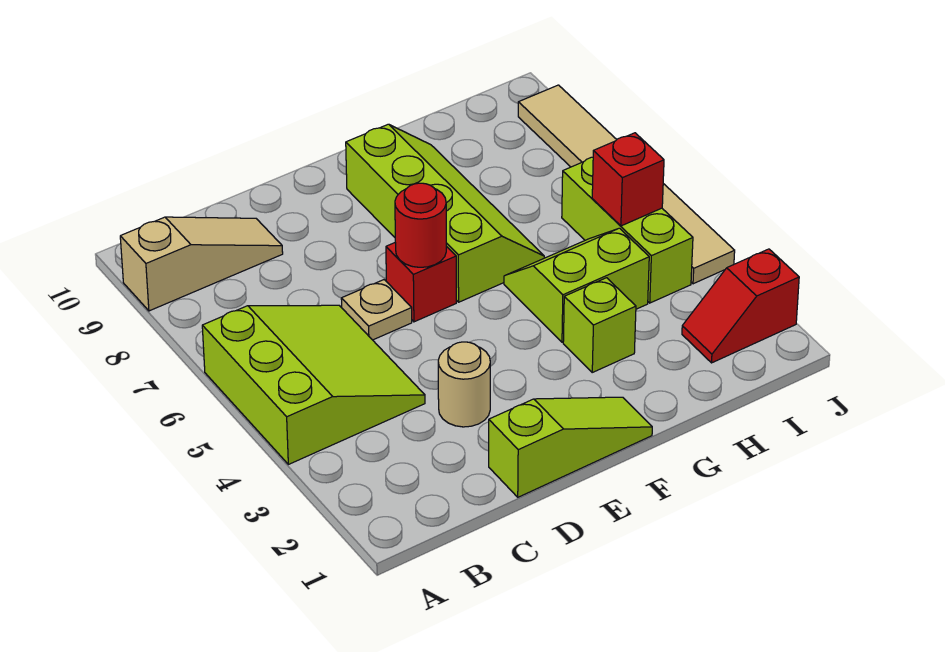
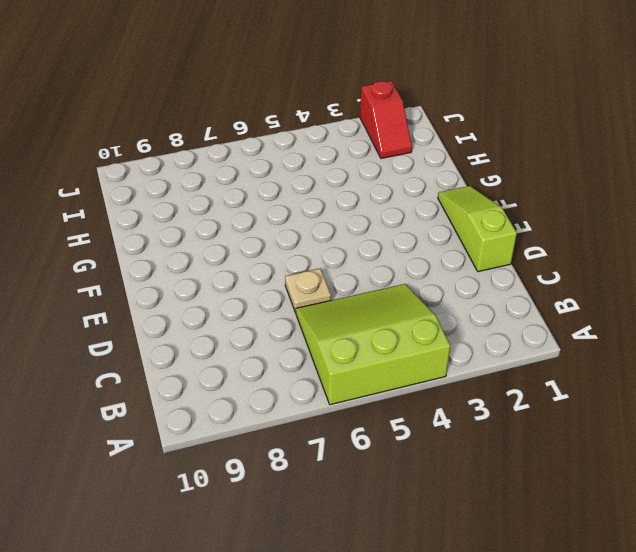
none -> tan 1x3 slope [120,217,283,311]
none -> tan 1x1 round brick [438,342,490,427]
none -> red 1x1 brick [386,243,456,322]

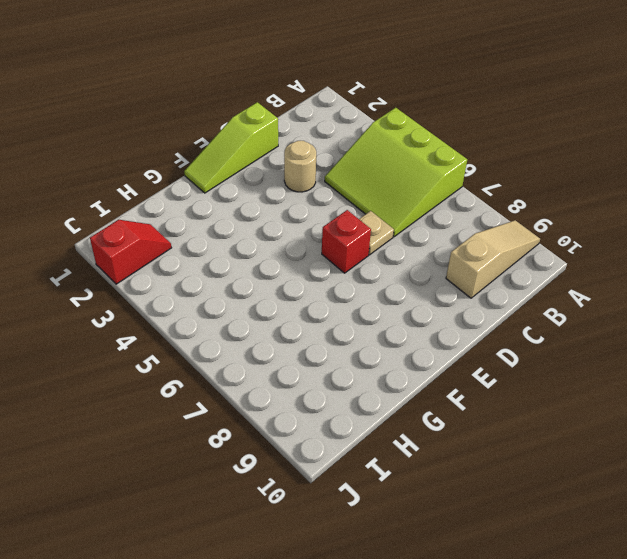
tan 1x3 slope [446,220,540,298] -> tan 1x3 slope turned to [120,217,283,311]
none -> lime 2x4 slope [346,124,544,302]
none -> lime 1x1 brick [563,278,636,372]
none -> lime 2x2 slope [504,228,649,342]

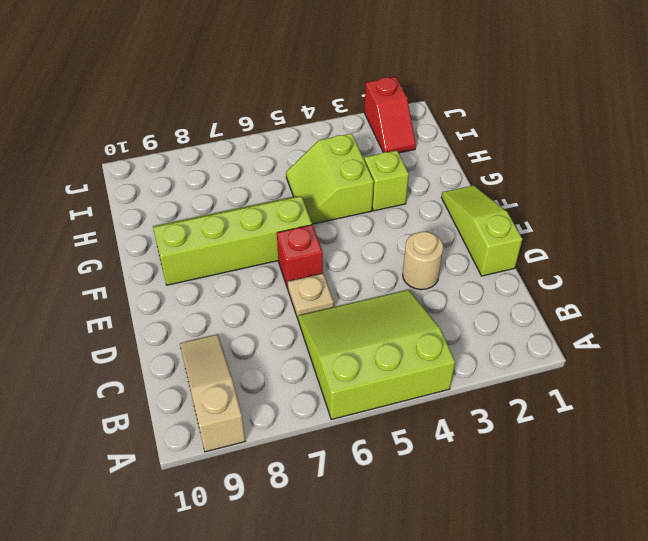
none -> lime 1x3 brick [562,157,693,303]
none -> tan 1x6 tile [518,85,735,284]
none -> red 1x1 round brick [395,183,446,267]

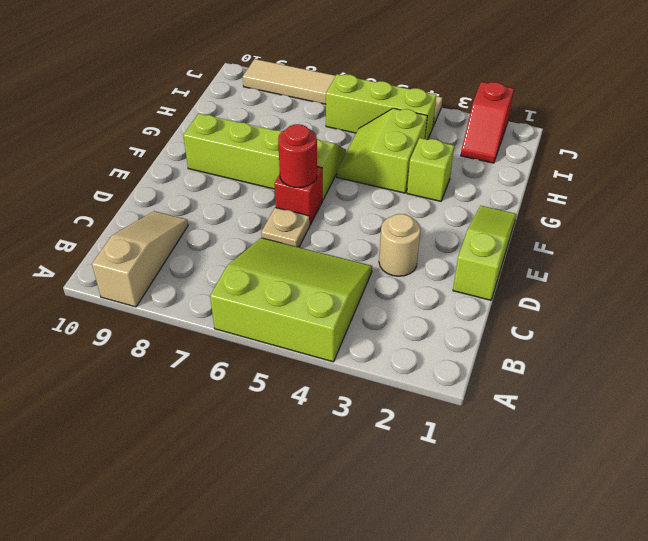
none -> red 1x1 brick [592,133,664,226]

